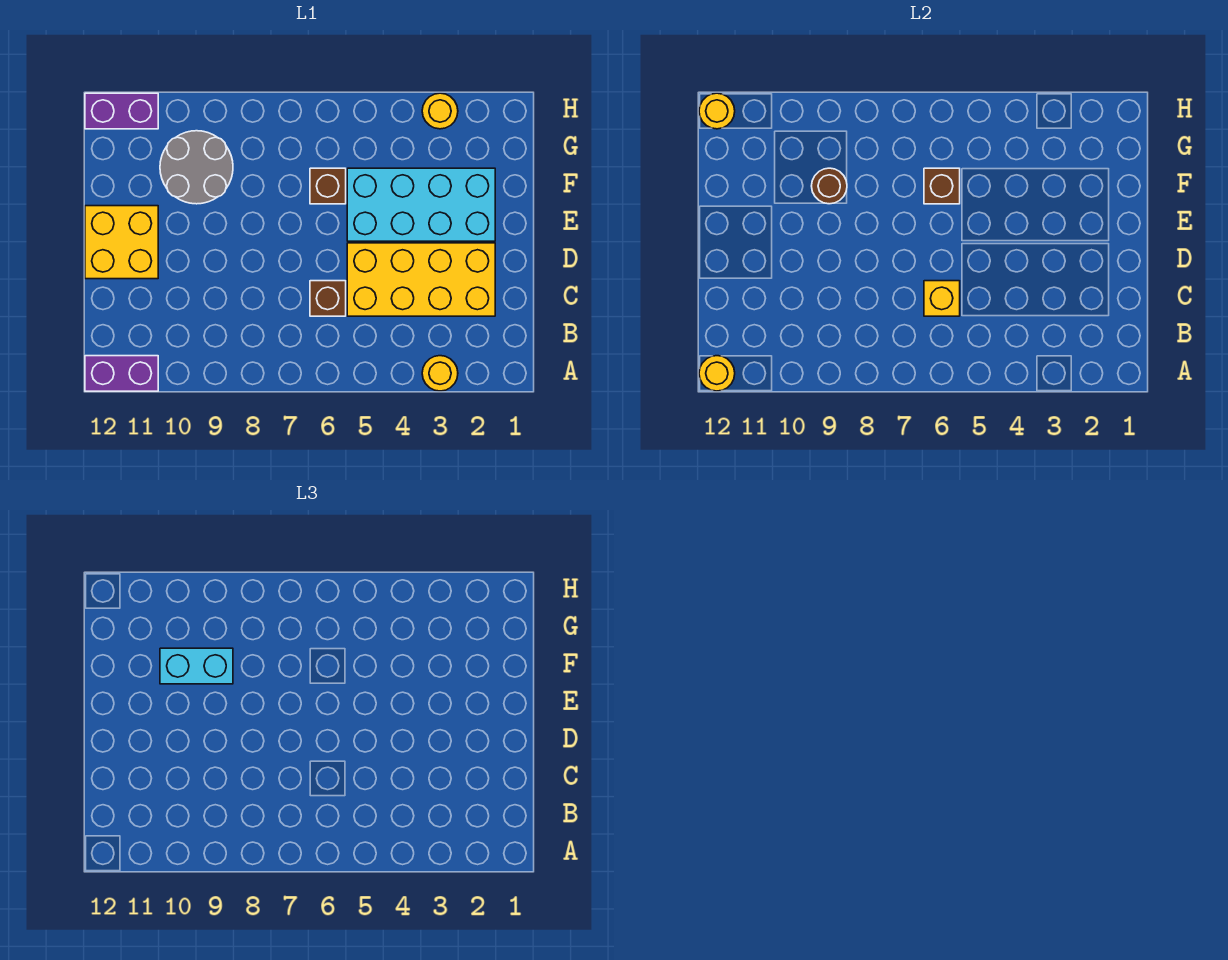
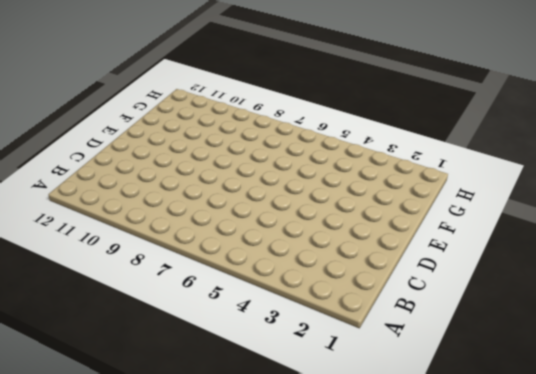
none -> yellow 1x1 round brick [422,356,458,391]
none -> purple 1x2 brick [85,356,158,391]
none -> yellow 2x4 brick [347,243,495,316]

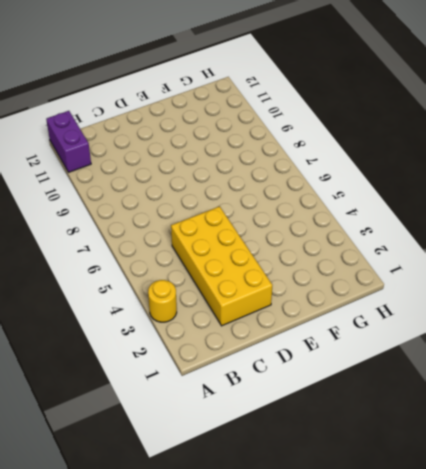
none -> brown 1x1 brick [310,281,346,316]
none -> yellow 2x2 brick [85,206,158,279]
none -> cyan 2x4 brick [347,168,495,241]

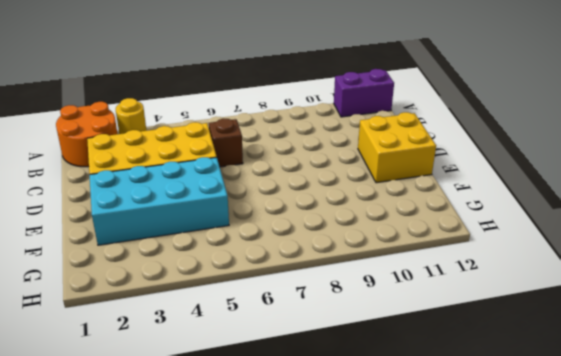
orange 2x2 round brick [56,102,117,167] -> none
none -> brown 1x1 brick [310,168,346,204]
none -> grey 2x2 round brick [160,131,233,204]
none -> yellow 1x1 round brick [422,93,458,129]

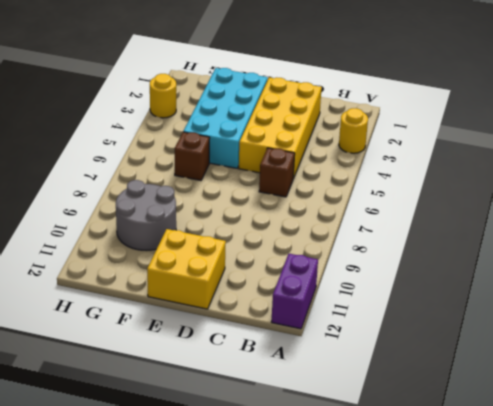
none -> purple 1x2 brick [85,93,158,129]
none -> yellow 1x1 round brick [699,356,735,391]
none -> yellow 1x1 brick [924,281,960,316]

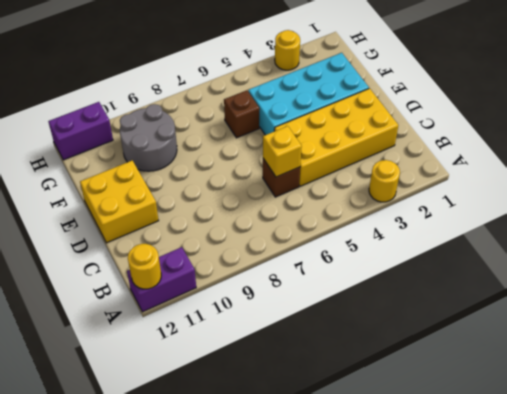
none -> brown 1x1 brick [924,168,960,204]
none -> brown 1x1 round brick [812,168,847,204]
none -> yellow 1x1 round brick [699,93,735,129]

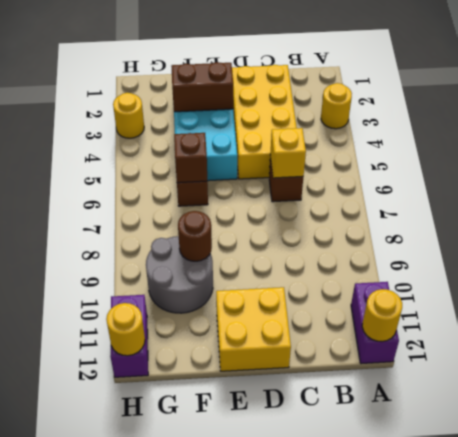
brown 1x2 brick [171,62,233,112] -> none
none -> cyan 1x2 brick [160,648,233,684]

